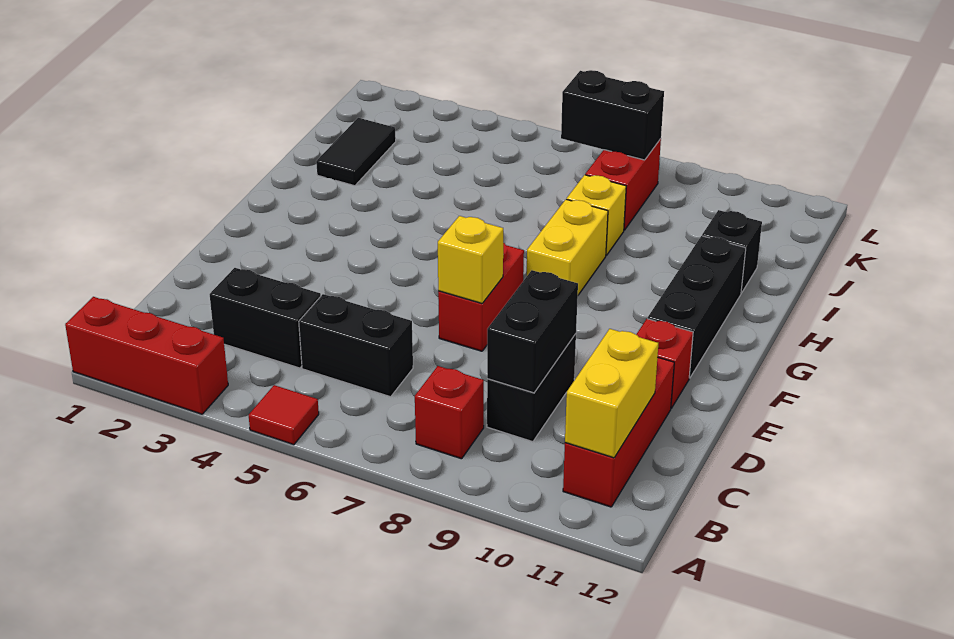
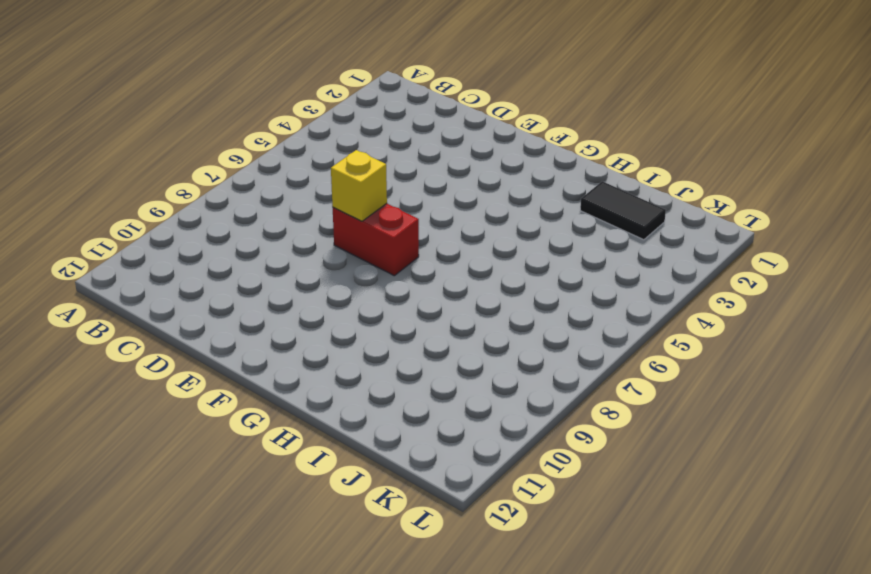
none -> red 1x3 brick [65,297,228,414]
none -> red 1x1 tile [249,385,319,445]
none -> red 1x1 brick [415,366,484,459]

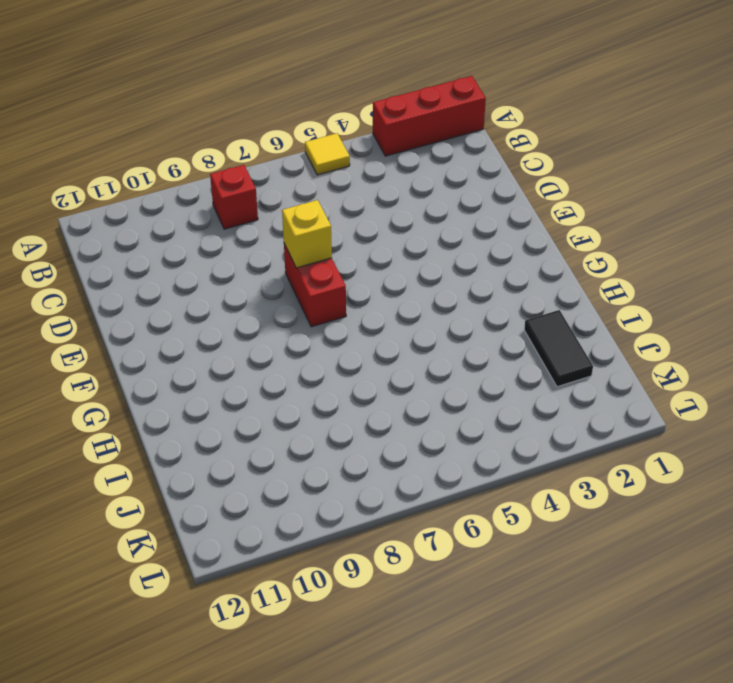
yellow 1x1 tile [305,133,350,175] -> red 1x1 tile [249,385,319,445]
none -> red 1x3 brick [563,357,674,507]
none -> black 1x2 brick [210,268,321,368]
none -> black 1x2 brick [299,294,413,397]

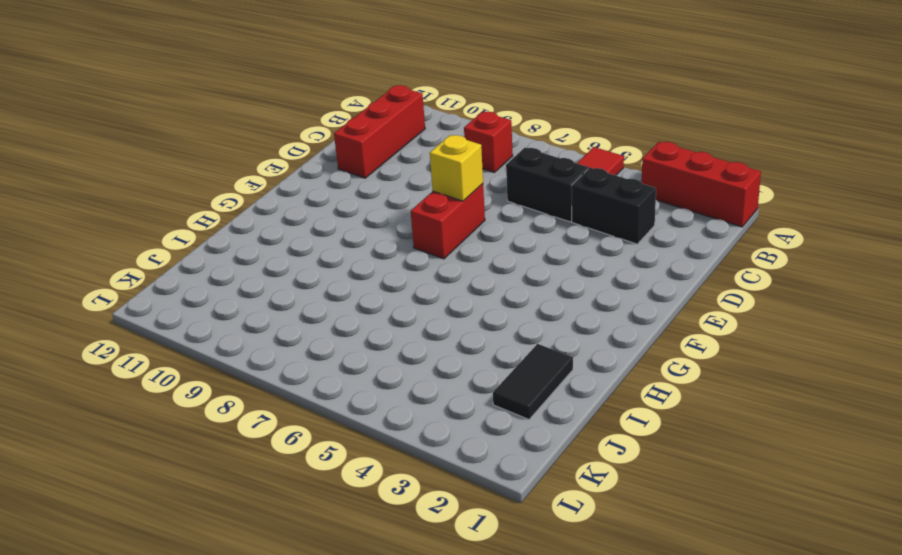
none -> black 1x2 brick [487,334,576,442]
none -> red 1x1 brick [636,319,693,408]
none -> black 1x3 brick [648,236,746,378]

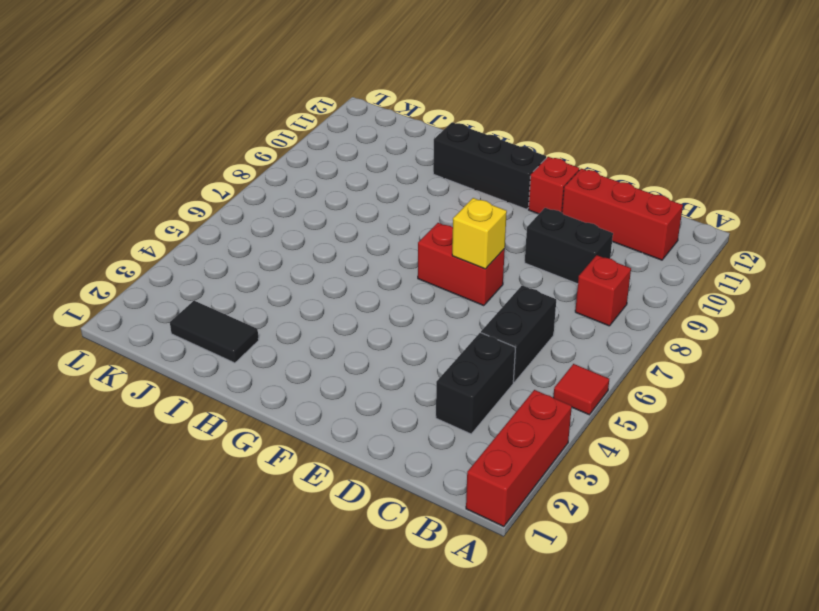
none -> yellow 1x2 brick [527,199,608,295]
none -> yellow 1x1 brick [567,175,626,255]
none -> black 1x1 brick [702,210,762,293]

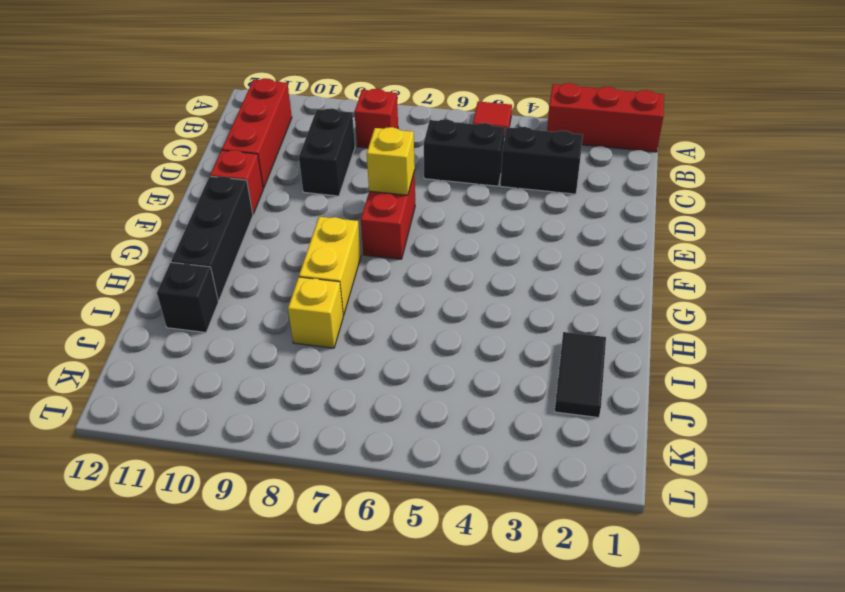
none -> red 1x2 brick [585,139,661,230]
none -> yellow 1x2 brick [565,329,658,458]
none -> black 1x2 brick [487,270,578,393]

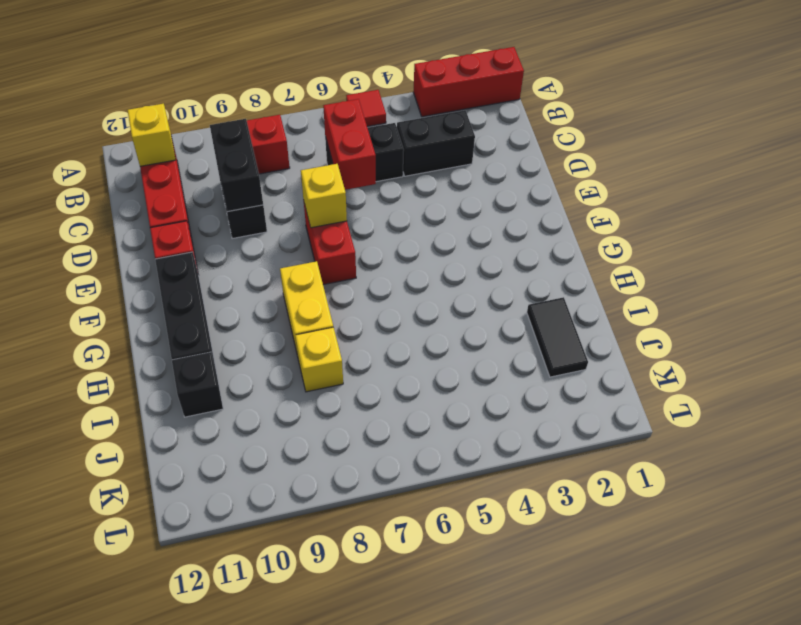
yellow 1x1 brick [128,104,176,166] -> yellow 1x2 brick [565,329,658,458]
red 1x2 brick [323,99,376,190] -> red 1x2 brick moved to [585,139,661,230]
none -> black 1x2 brick [561,70,664,160]

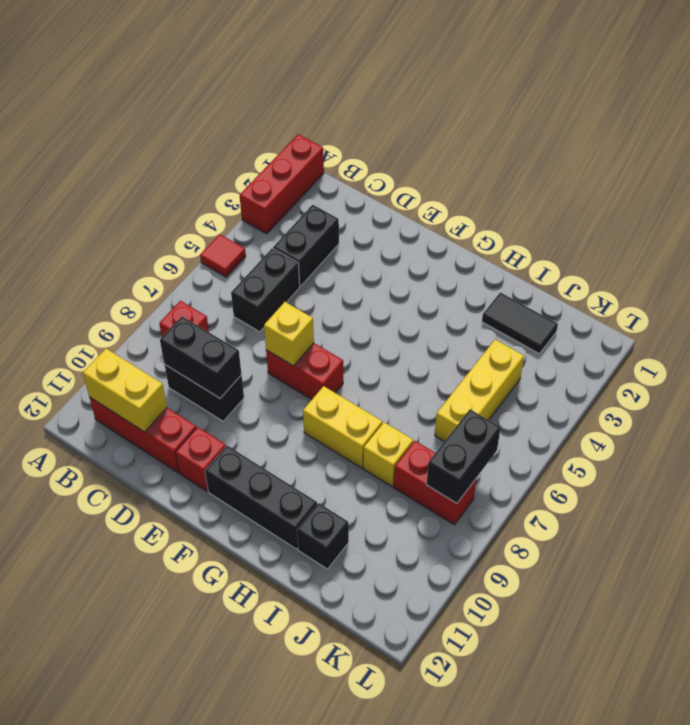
yellow 1x3 brick [435,340,524,442] -> none

